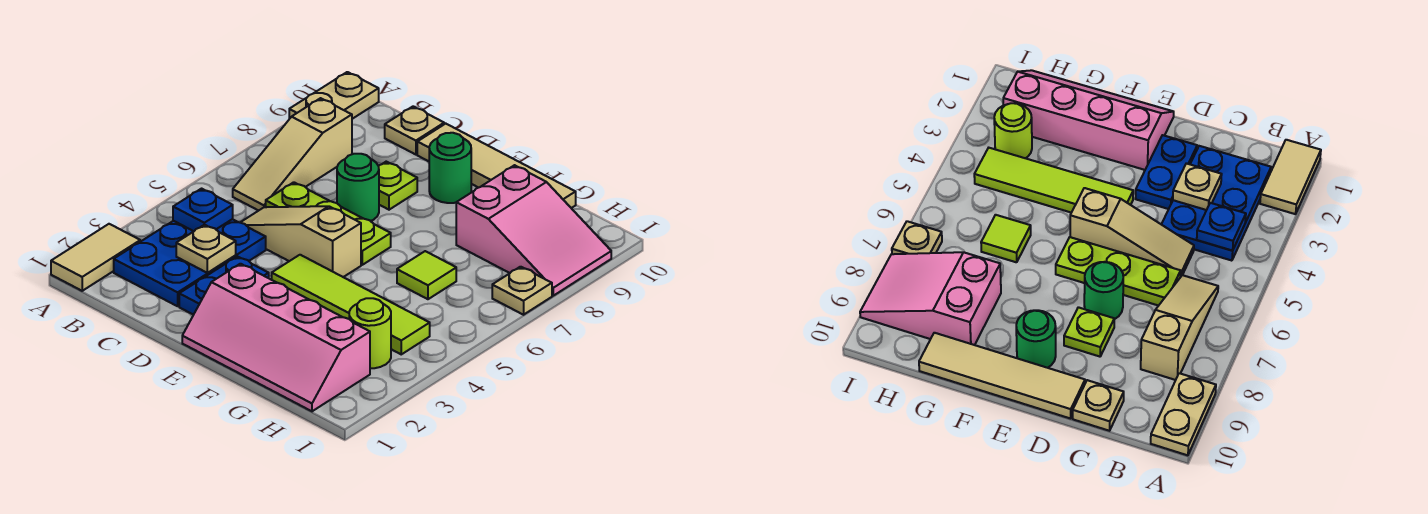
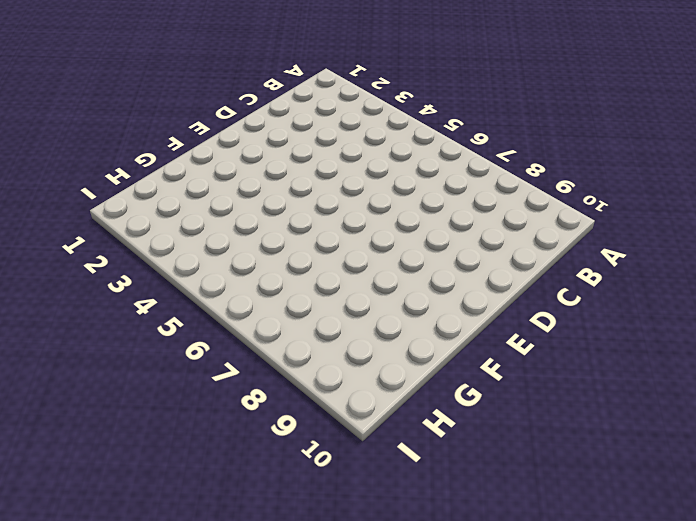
none -> tan 1x2 tile [51,224,140,291]
none -> tan 1x2 plate [289,72,379,119]
none -> blue 2x3 plate [114,219,266,306]

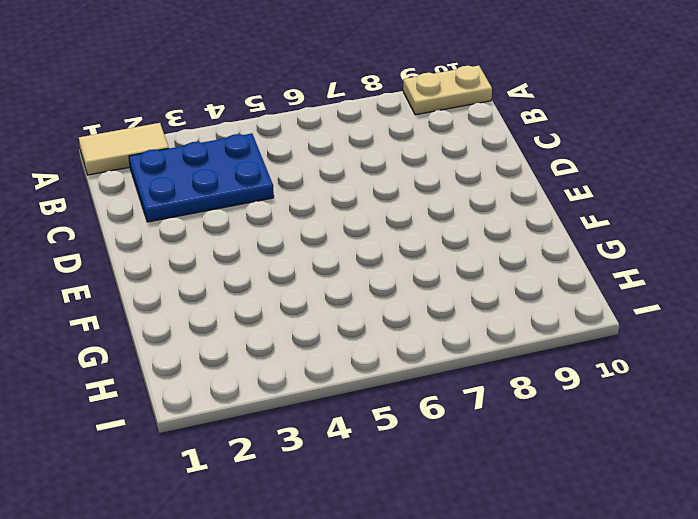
none -> tan 1x3 slope [233,98,352,211]
none -> tan 1x3 slope [240,206,361,277]
none -> lime 1x3 plate [266,182,391,265]

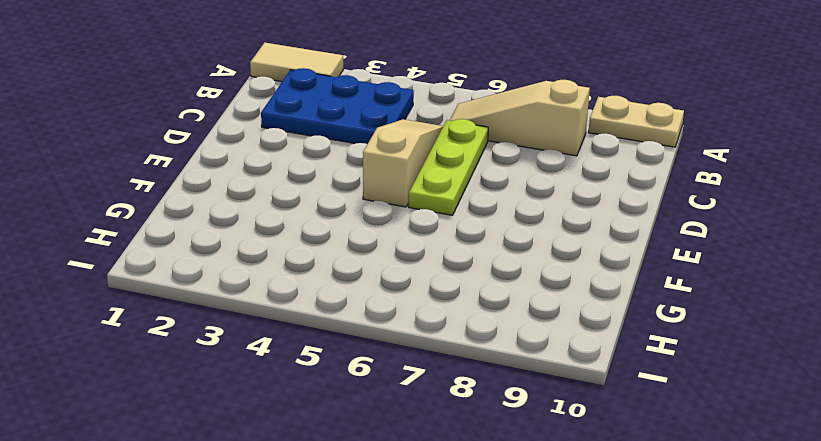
none -> tan 1x1 plate [385,107,444,155]
none -> blue 1x2 plate [179,256,269,315]
none -> green 1x1 round brick [337,154,379,221]

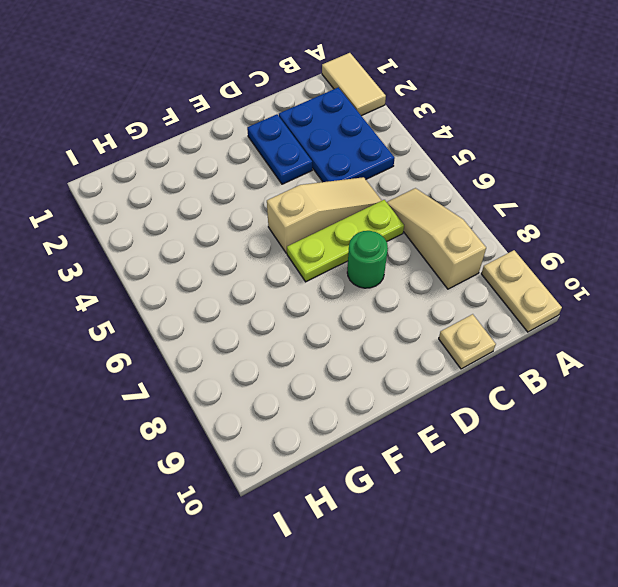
none -> lime 1x1 plate [379,162,417,210]
none -> tan 1x4 tile [417,124,576,208]
none -> pink 2x4 slope [182,264,370,411]

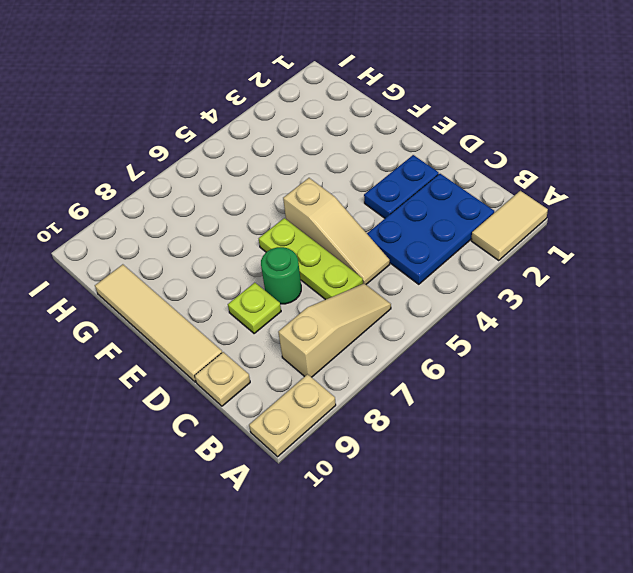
none -> pink 2x4 slope [182,264,370,411]
none -> lime 1x4 tile [272,255,430,354]
none -> green 1x1 round brick [429,133,471,203]

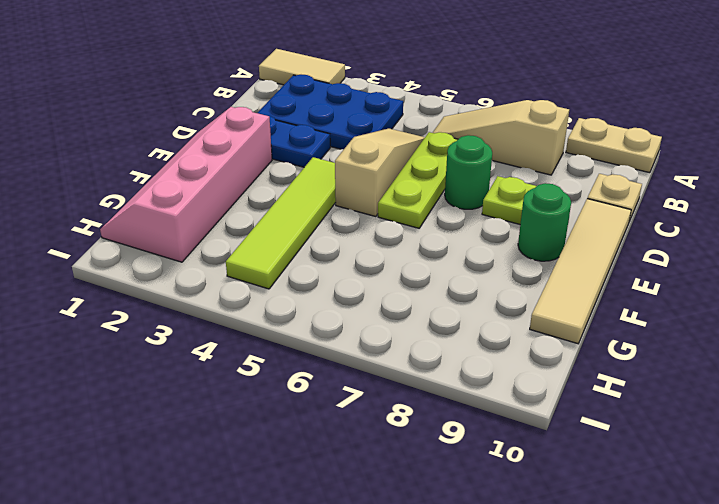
none -> lime 1x1 tile [397,251,456,299]
none -> pink 2x3 slope [456,165,611,296]
none -> lime 1x1 round brick [349,298,391,368]

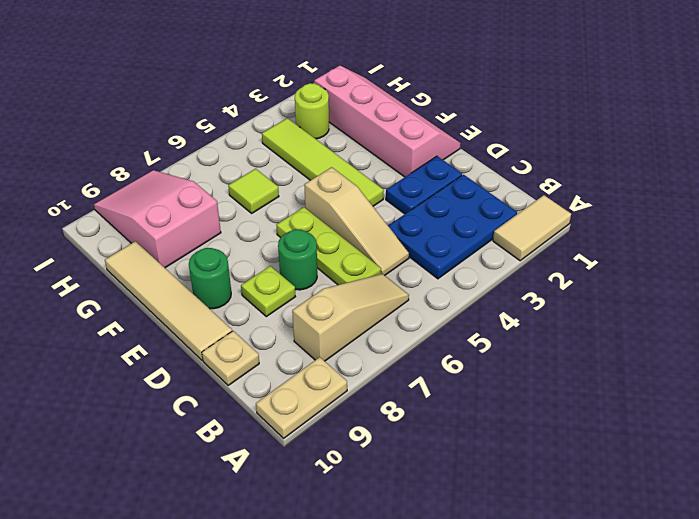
none -> tan 1x1 plate [492,267,552,315]
none -> blue 1x1 plate [173,189,233,231]
none -> tan 1x1 plate [176,225,236,273]

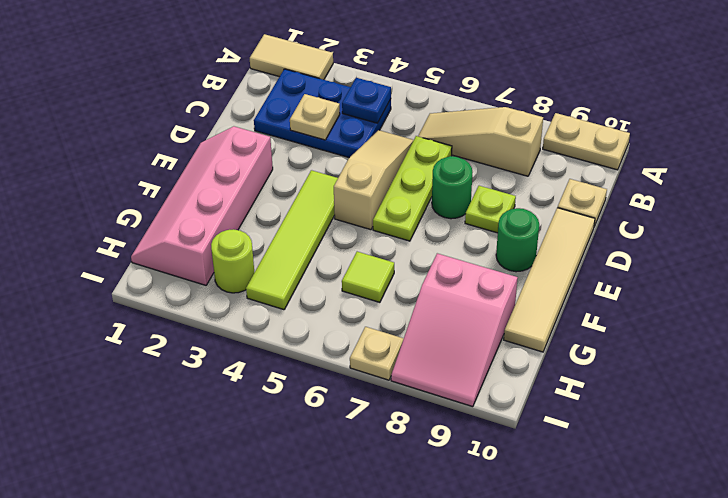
none -> blue 1x2 plate [179,256,269,315]

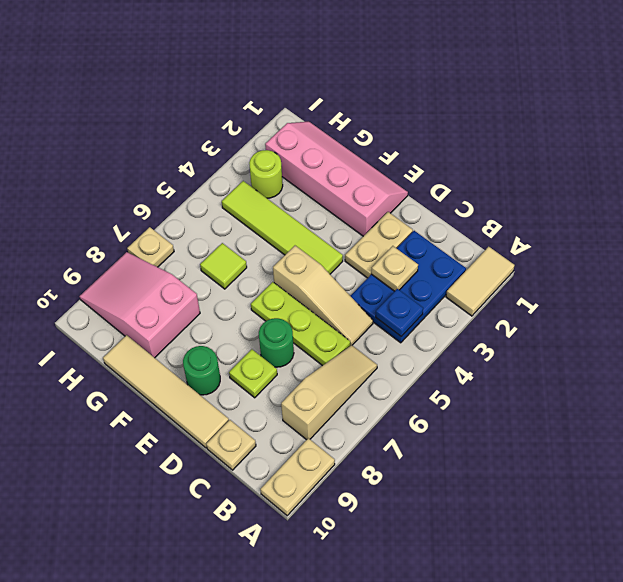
tan 1x2 plate [345,212,413,278] -> blue 1x2 plate [179,256,269,315]

